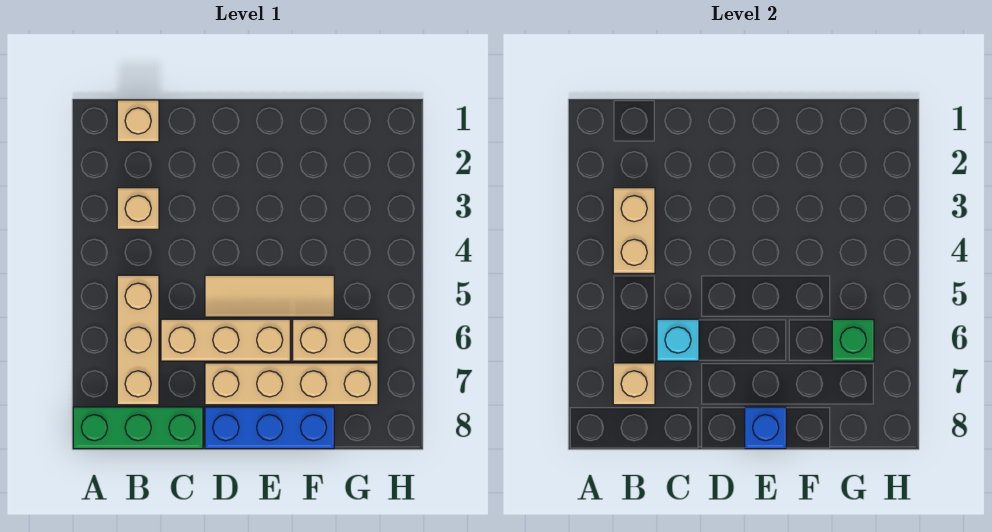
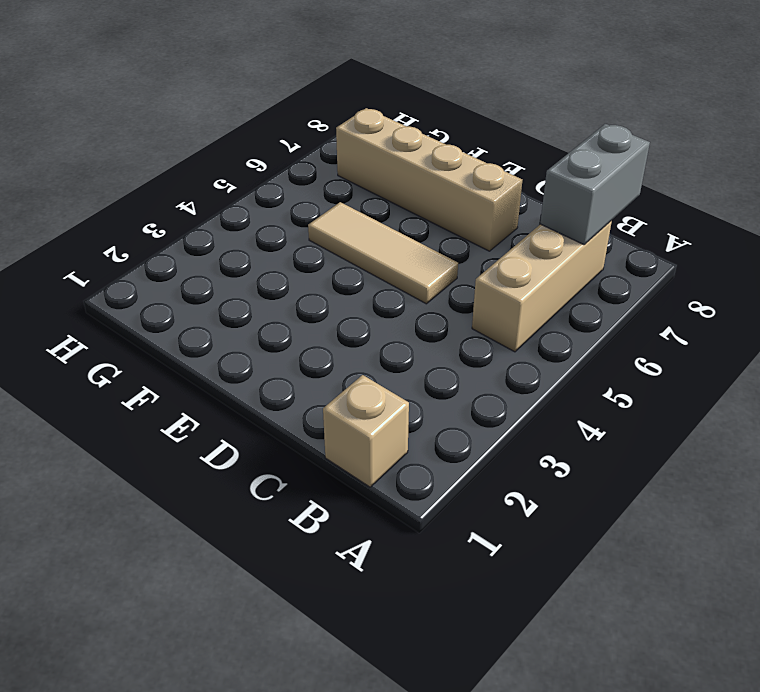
grey 1x2 brick [540,124,650,245] -> tan 1x1 brick [613,363,655,405]
none -> green 1x3 brick [73,407,203,449]
none -> tan 1x1 brick [117,188,159,229]
none -> tan 1x3 brick [161,319,290,361]

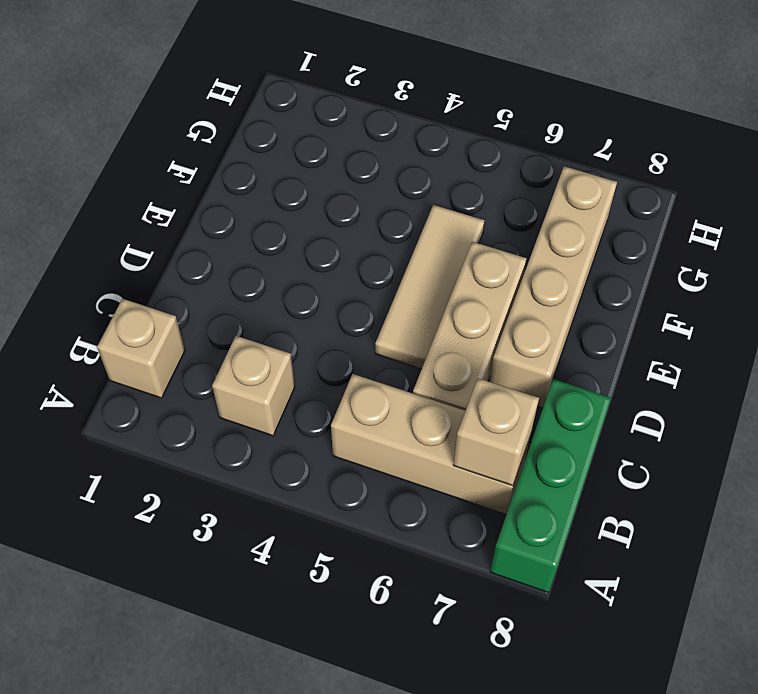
none -> blue 1x3 brick [205,407,334,449]
none -> tan 1x2 brick [293,319,378,361]
none -> tan 1x2 brick [613,188,655,273]

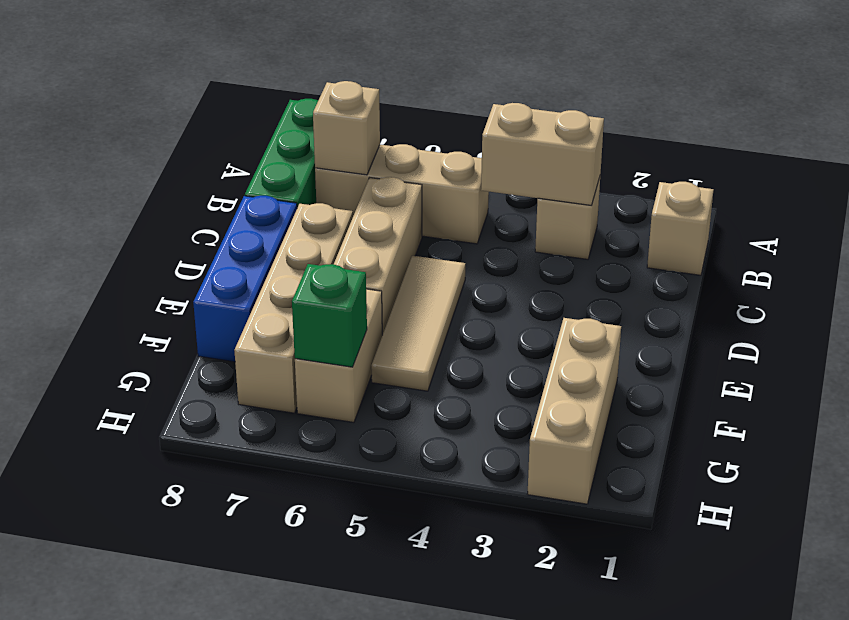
tan 1x3 brick [528,318,621,504] -> none
none -> cyan 1x1 brick [657,319,699,361]
none -> blue 1x1 brick [745,407,786,449]

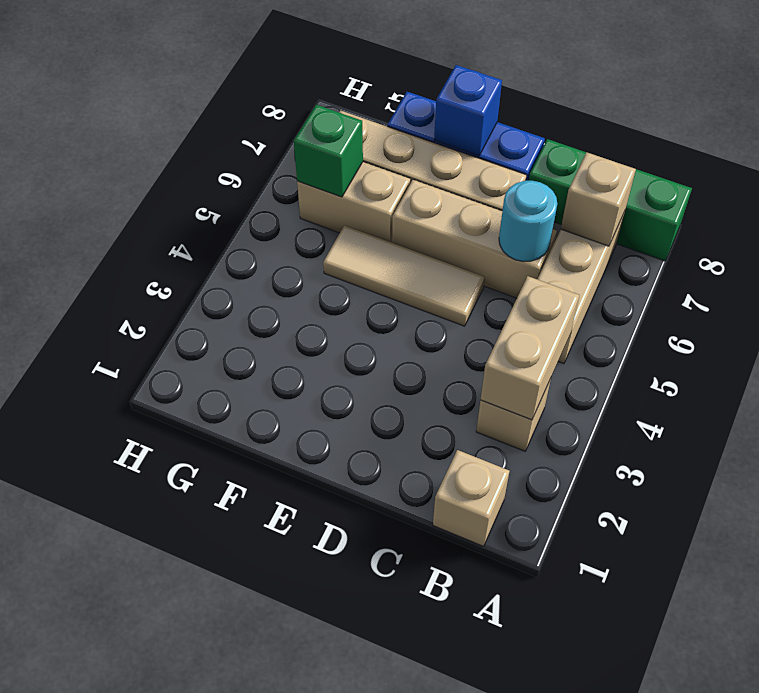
cyan 1x1 round brick [499,181,557,262] -> cyan 1x1 brick [657,319,699,361]

